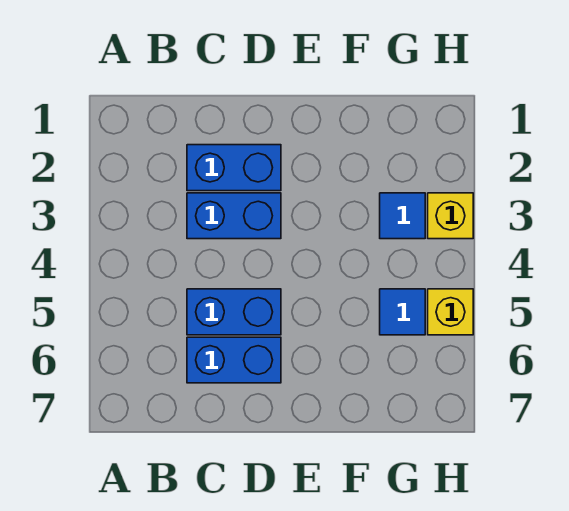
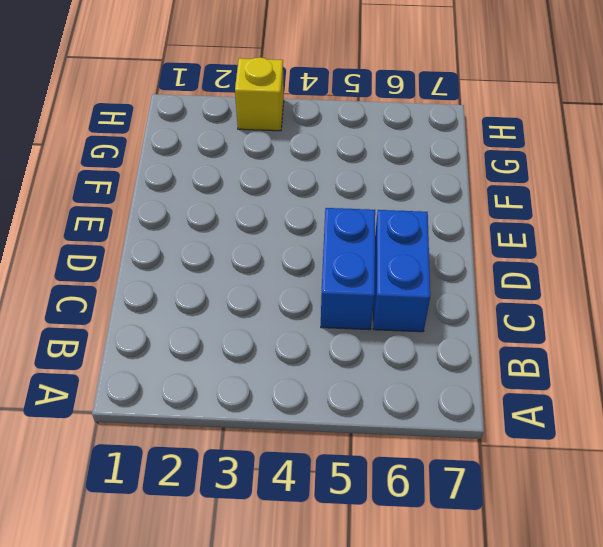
none -> blue 1x2 brick [187,145,281,191]
none -> blue 1x2 brick [187,193,281,239]

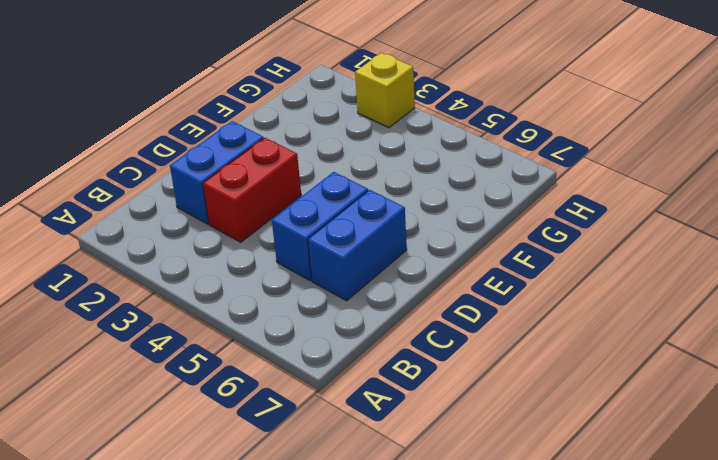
red 1x2 brick [203,138,301,242] -> blue 1x2 brick [187,193,281,239]
none -> blue 1x1 tile [380,193,425,239]
none -> blue 1x1 tile [380,289,425,335]

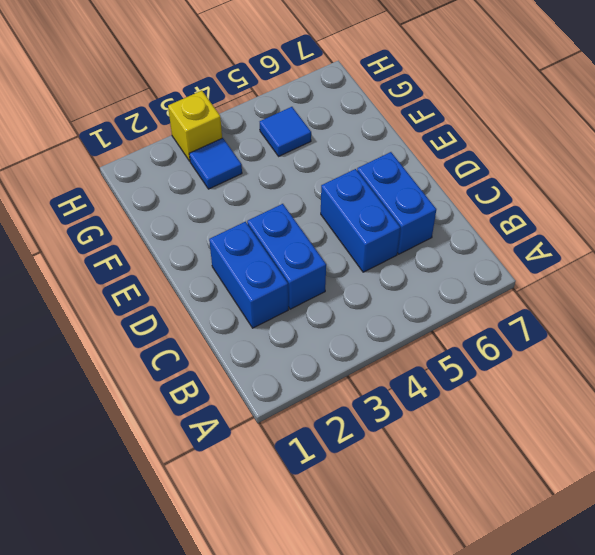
none -> yellow 1x1 brick [428,289,473,335]

